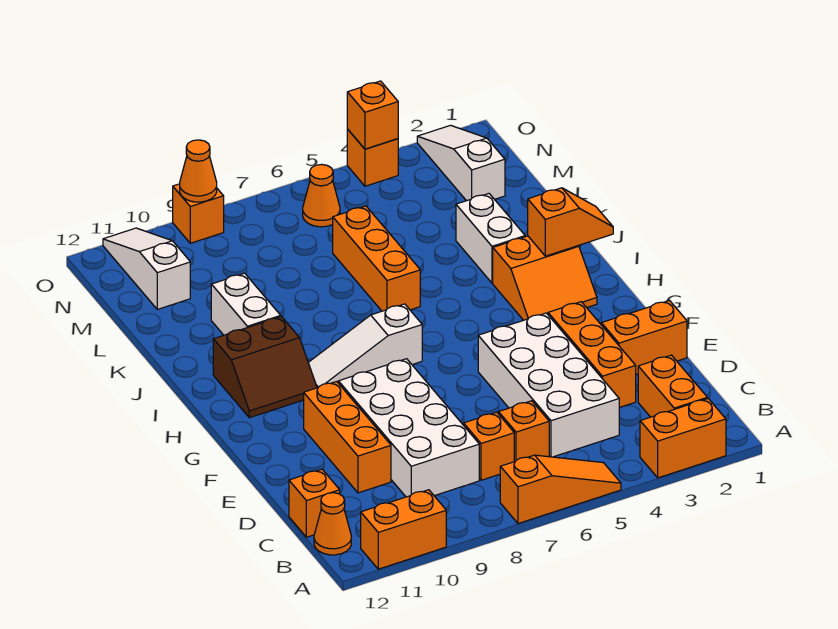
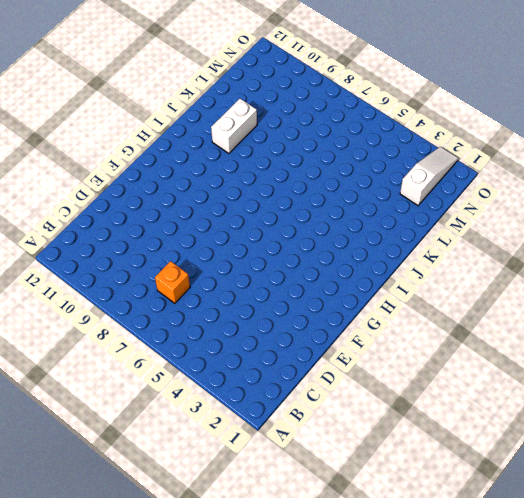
none -> orange 1x2 brick [640,399,726,478]
none -> orange 1x3 slope [500,455,621,524]
none -> orange 1x2 brick [361,490,446,569]

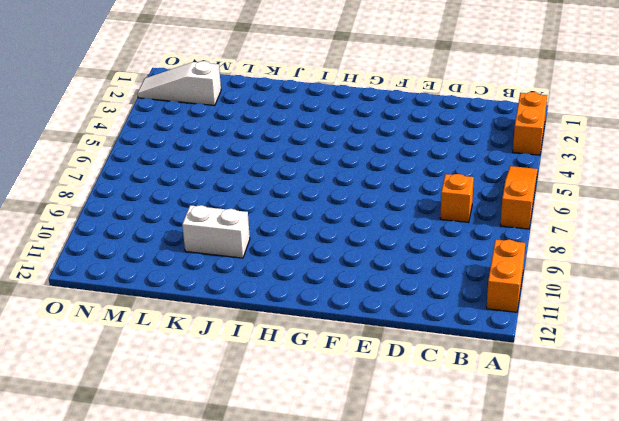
none -> orange 1x2 brick [638,355,707,417]
none -> orange 1x1 cone [314,493,351,555]
none -> white 2x4 brick [478,313,619,457]

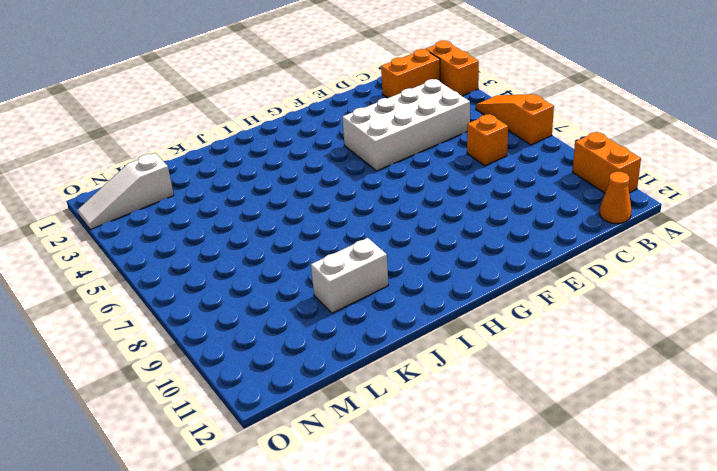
none -> orange 1x1 brick [499,401,549,462]
none -> white 2x4 brick [338,359,479,497]
none -> orange 1x1 brick [289,469,340,537]

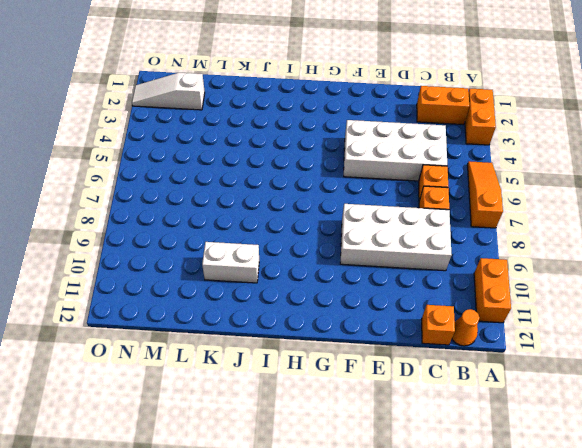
none -> orange 1x3 brick [548,302,636,408]
none -> orange 1x3 brick [304,382,391,493]
none -> orange 1x2 brick [601,301,687,374]

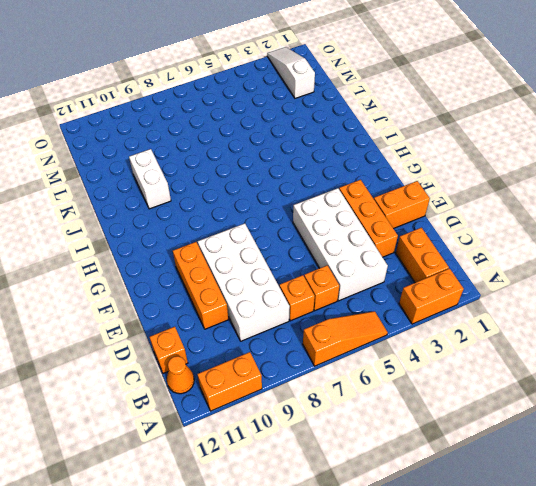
none -> orange 2x2 slope [493,236,597,320]
none -> white 1x3 slope [308,304,422,388]
none -> brown 2x2 slope [213,317,317,418]

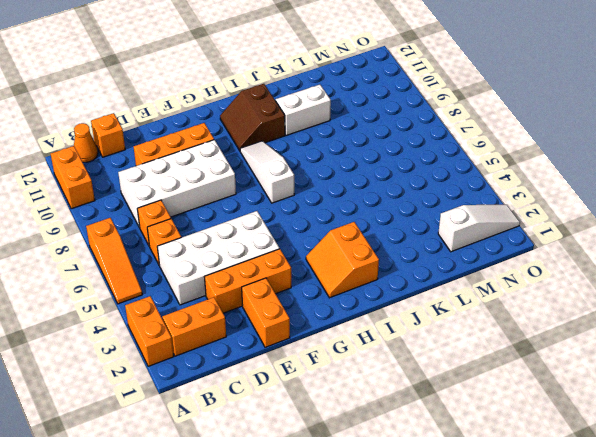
none -> white 1x2 brick [456,194,525,283]
none -> orange 1x3 brick [333,206,420,311]
none -> white 1x3 slope [103,228,190,309]

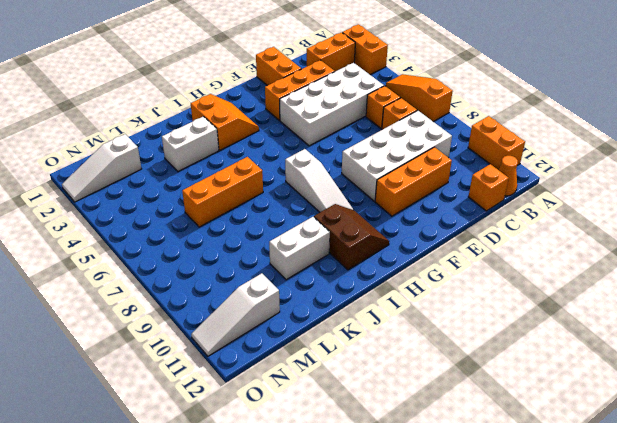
none -> orange 1x1 cone [303,164,340,227]
none -> orange 1x1 brick [347,129,399,186]
none -> orange 1x1 brick [173,184,224,243]

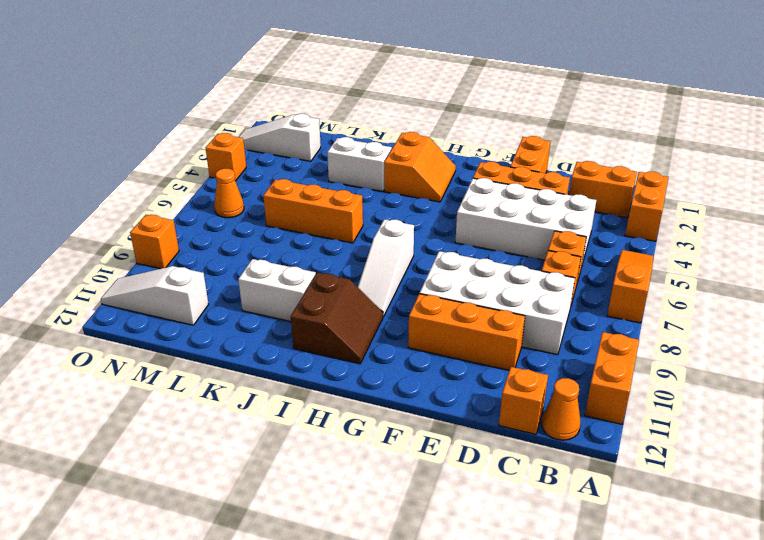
none -> orange 1x2 slope [528,188,613,256]
none -> orange 1x1 brick [347,81,398,149]
none -> orange 1x1 cone [180,140,217,202]

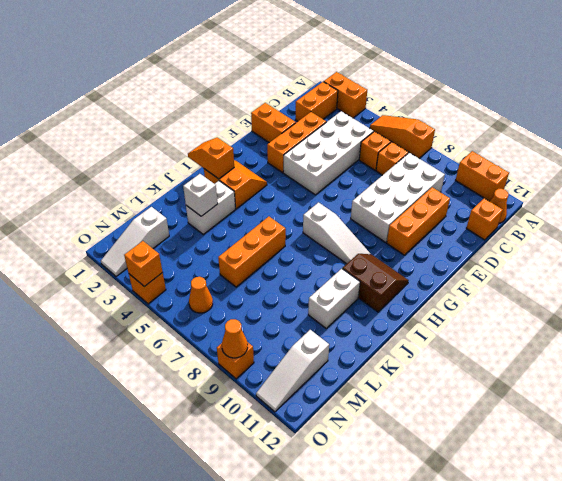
white 1x1 brick [183,174,218,216] -> none

